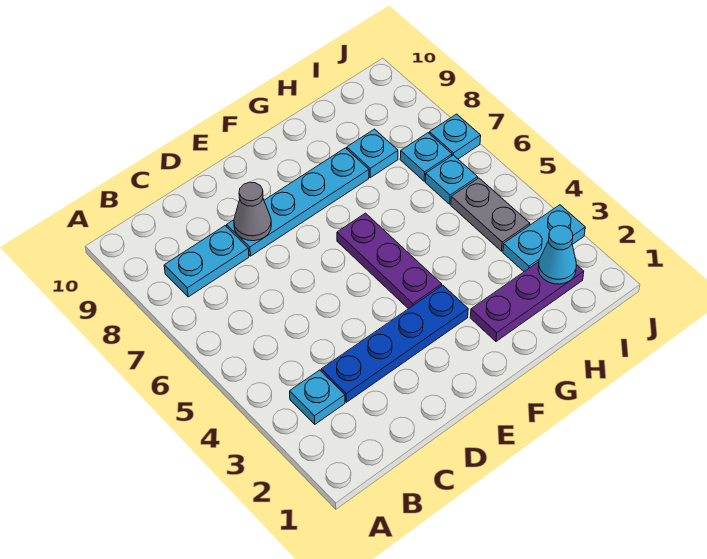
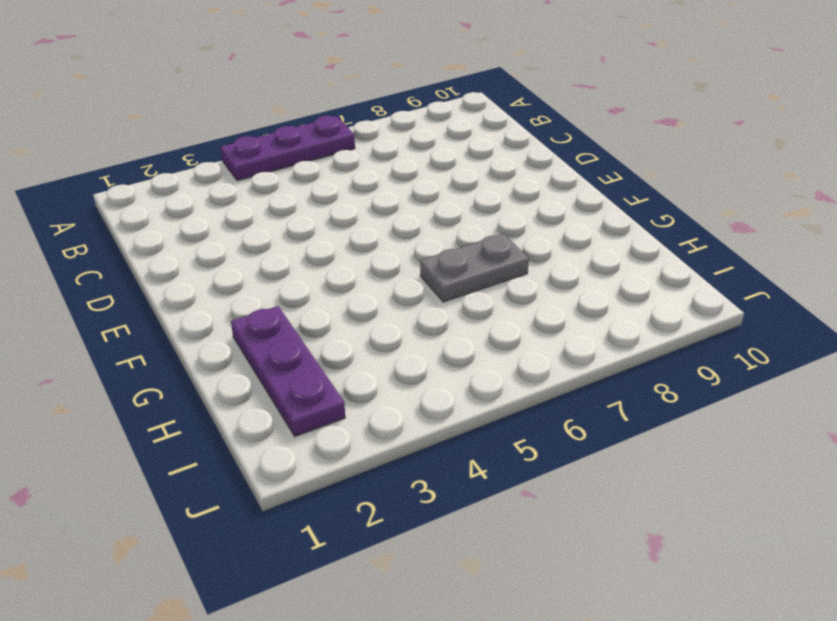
purple 1x3 plate [221,116,355,181] -> purple 1x3 plate moved to [337,213,442,309]
grey 1x2 plate [420,234,529,302] -> grey 1x2 plate moved to [451,178,530,251]
none -> cyan 1x1 plate [290,370,345,424]
none -> cyan 1x2 plate [164,226,249,297]
none -> blue 1x4 plate [321,285,468,402]

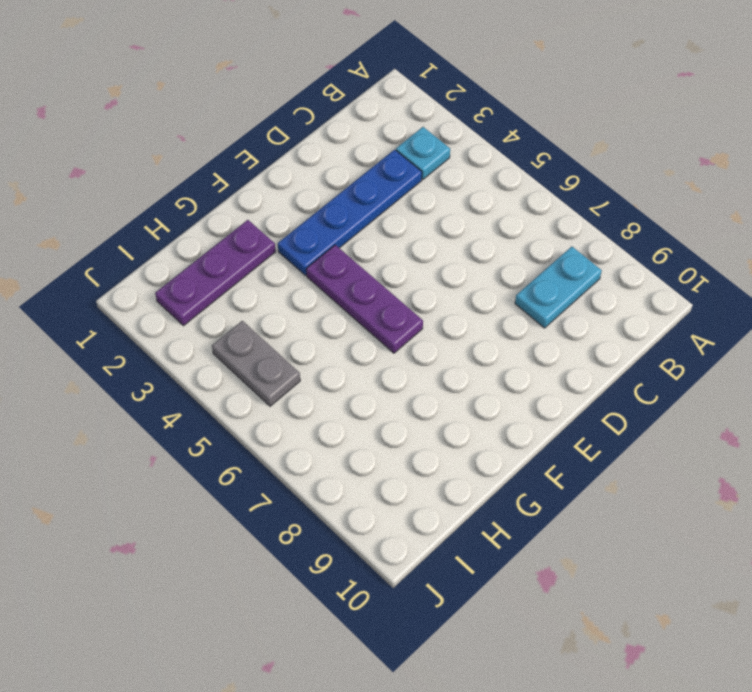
none -> cyan 1x4 plate [227,148,369,256]
none -> cyan 1x1 plate [347,129,398,178]
none -> cyan 1x2 plate [503,205,585,272]

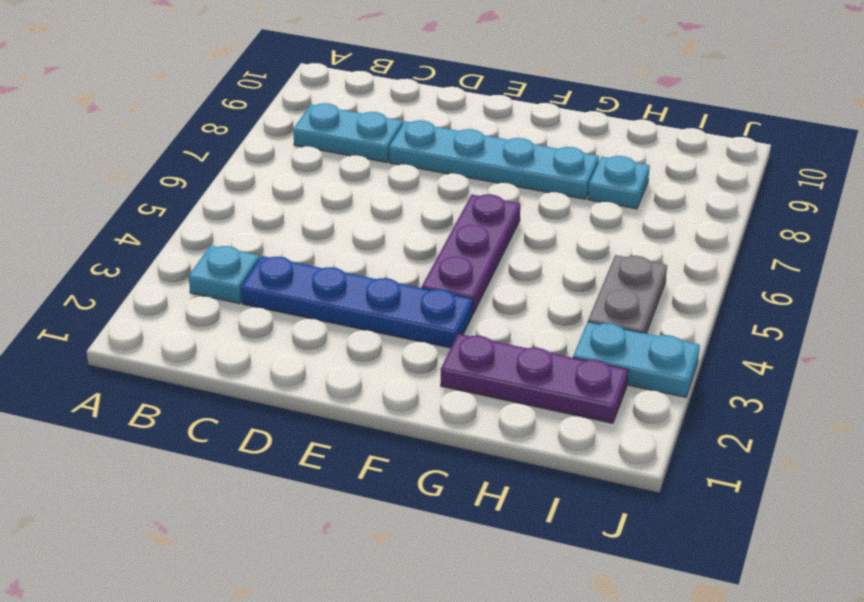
none -> cyan 1x1 plate [425,155,478,204]
none -> cyan 1x1 plate [400,133,452,181]
none -> cyan 1x1 plate [429,114,481,159]

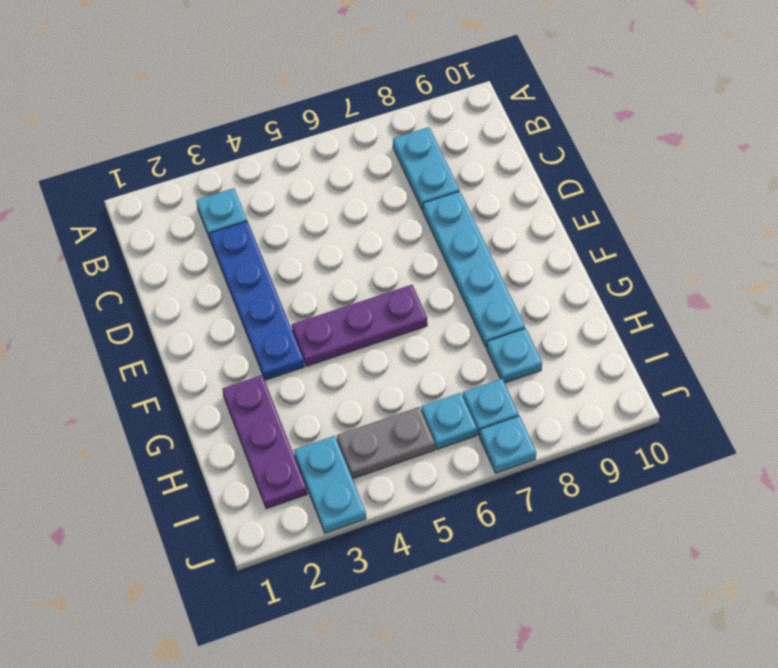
none -> grey 1x1 cone [234,182,271,241]
none -> cyan 1x1 cone [538,226,576,284]

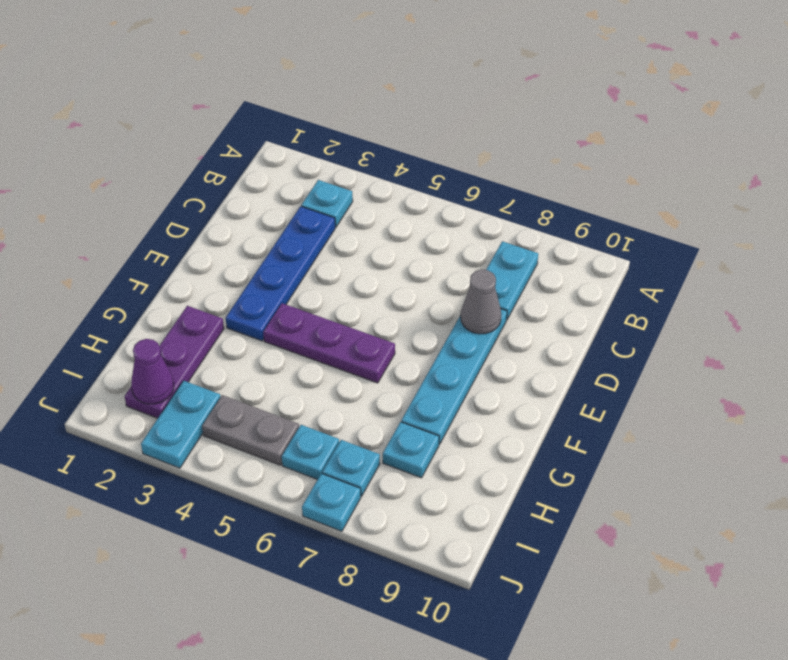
purple 1x1 cone [131,339,174,404] -> cyan 1x1 cone [538,226,576,284]

